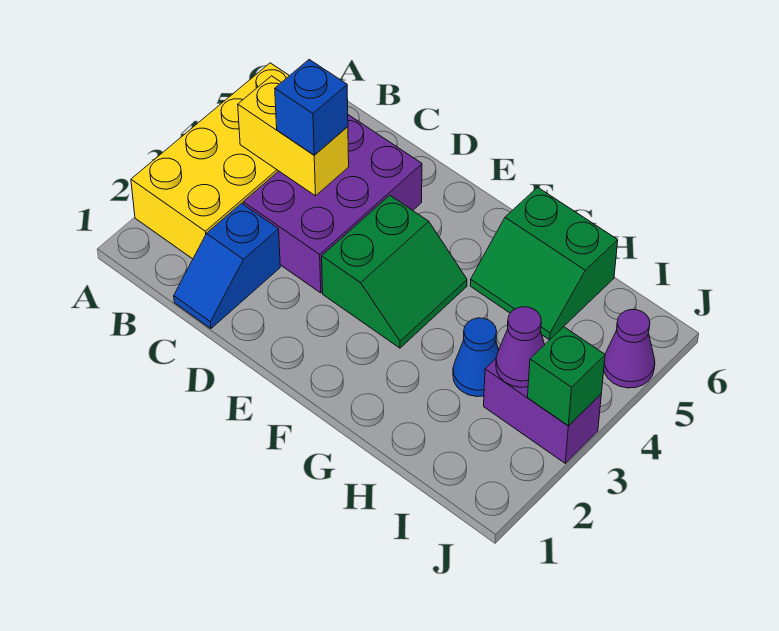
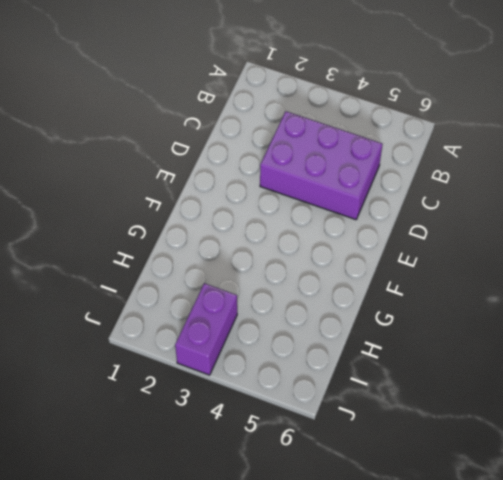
none -> yellow 2x4 brick [131,63,289,259]
none -> blue 1x2 slope [174,203,280,329]
none -> green 2x2 slope [322,195,467,348]

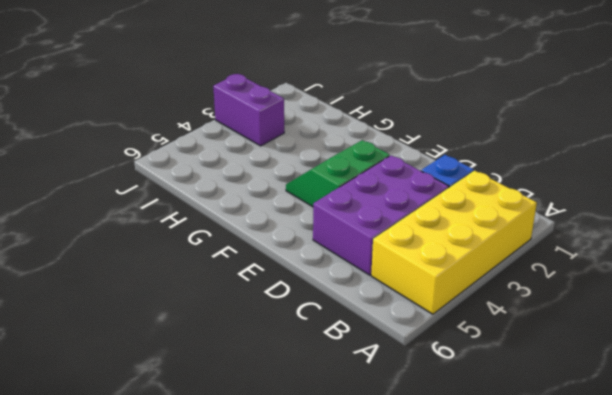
none -> green 2x2 slope [470,187,618,340]
none -> blue 1x1 cone [453,318,499,397]
none -> purple 1x1 cone [604,310,655,388]

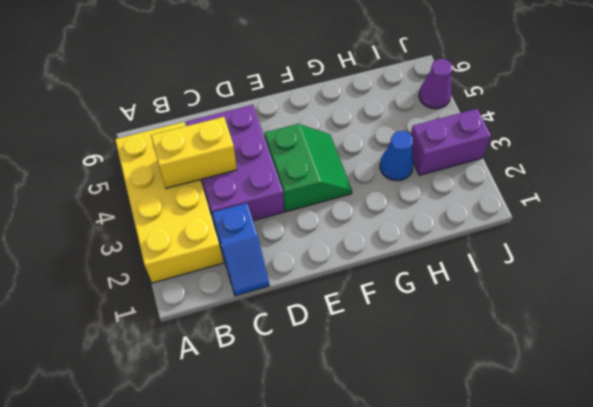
none -> green 2x2 slope [470,187,618,340]
none -> purple 1x1 cone [496,307,545,387]
none -> green 1x1 brick [528,327,605,426]

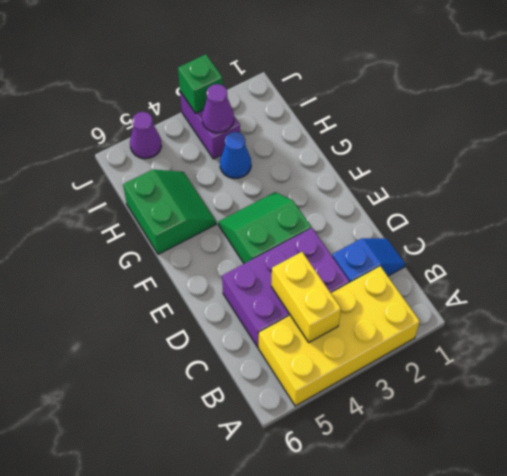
none -> blue 1x1 brick [275,60,348,155]

